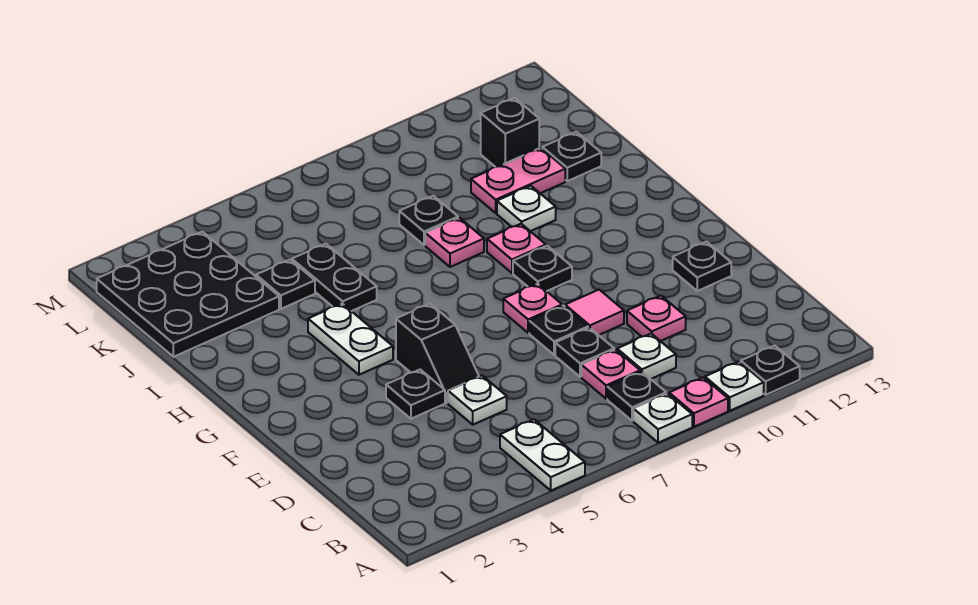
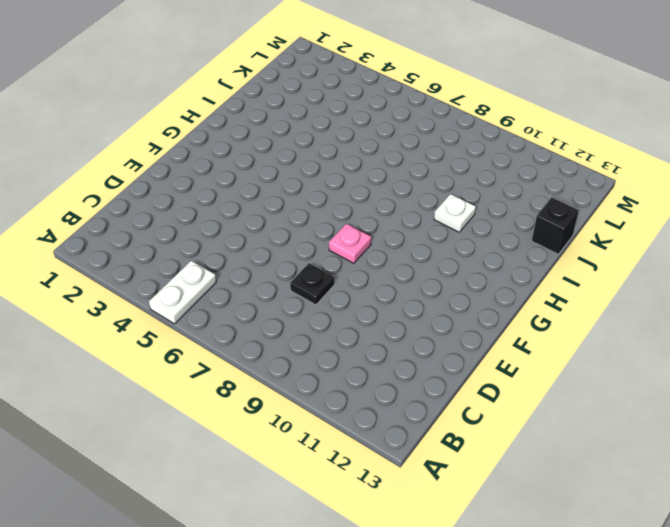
black 1x1 brick [532,197,579,254] -> black 1x1 brick moved to [481,98,539,167]
none -> white 1x1 plate [633,393,692,443]
none -> pink 1x1 plate [669,378,728,427]
none -> white 1x1 plate [705,362,764,411]

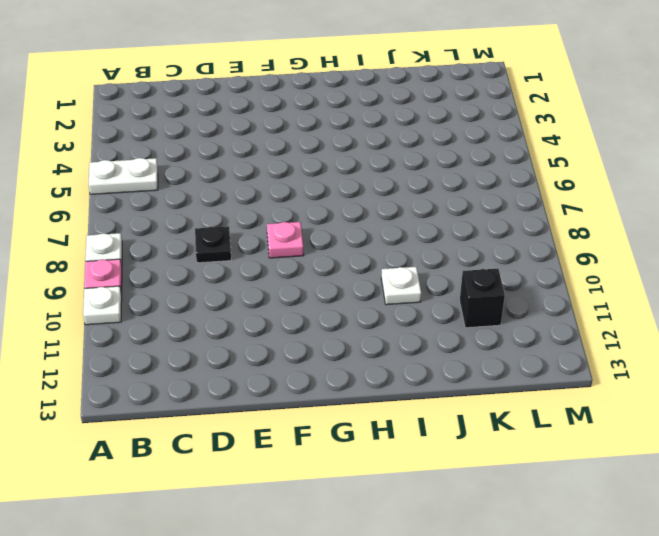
none -> black 1x1 plate [741,346,800,395]
none -> black 1x1 plate [607,371,666,421]
none -> pink 1x1 plate [581,349,640,399]

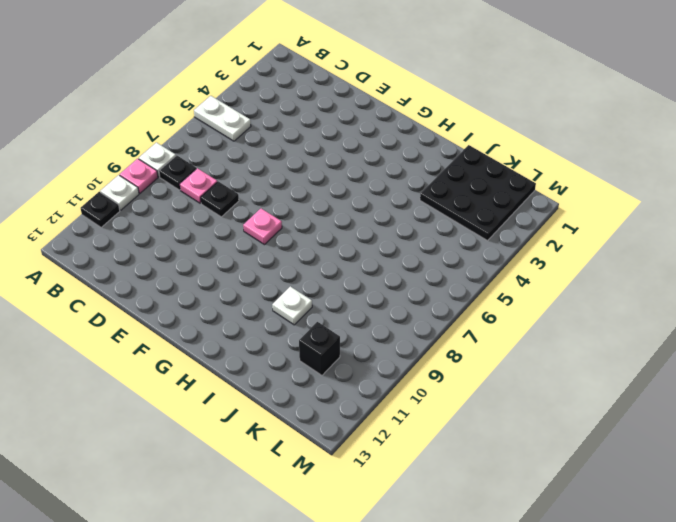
none -> white 1x1 plate [617,334,676,379]
none -> white 1x1 plate [448,376,507,425]
none -> pink 1x1 plate [627,296,686,341]

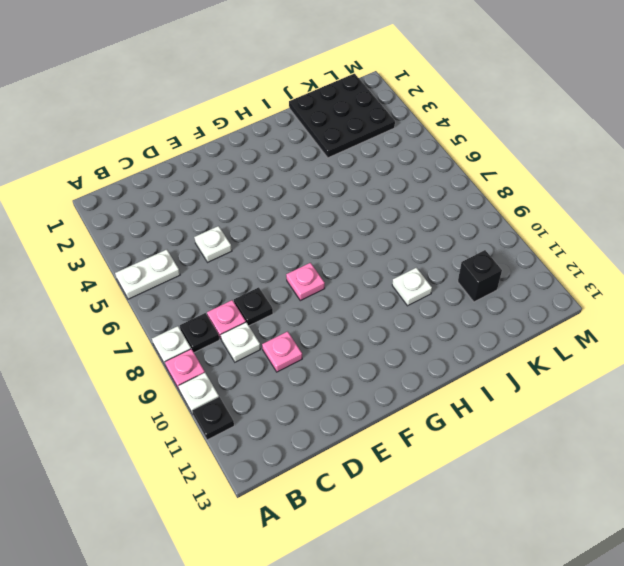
none -> black 1x1 plate [386,369,445,419]
none -> black 1x2 slope [396,304,479,403]
none -> black 1x1 plate [529,306,588,355]

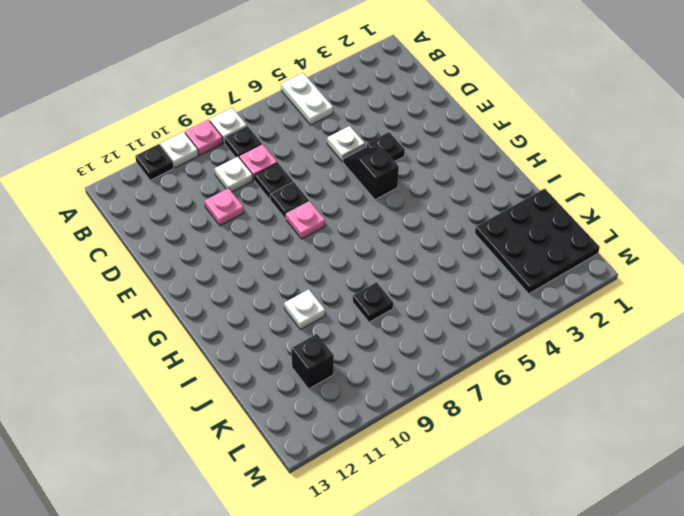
none -> pink 1x1 tile [565,290,624,335]
none -> black 1x1 plate [673,242,731,291]
none -> white 1x2 plate [308,304,393,375]

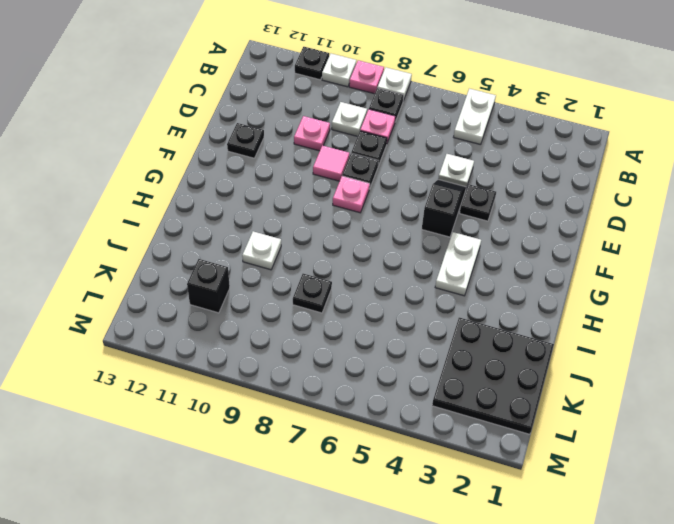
none -> black 1x1 plate [513,246,572,291]
none -> pink 1x1 plate [487,224,546,273]
none -> black 1x2 plate [292,244,377,311]

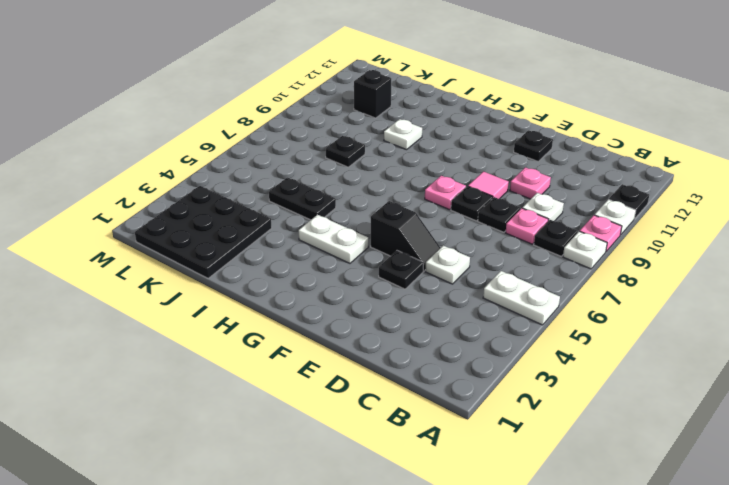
none -> black 1x1 plate [513,246,572,291]
none -> pink 1x1 plate [487,224,546,273]
none -> pink 1x1 plate [425,218,484,267]

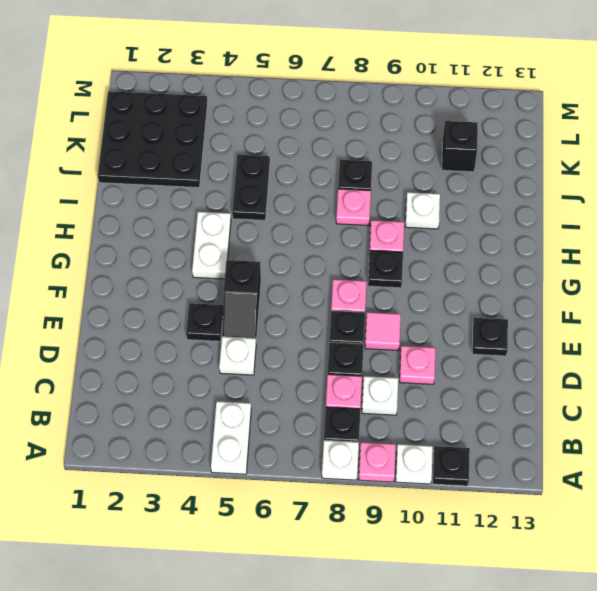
none -> black 1x1 plate [256,260,315,309]
none -> pink 1x2 plate [471,148,565,213]
none -> black 1x1 plate [542,132,601,181]

